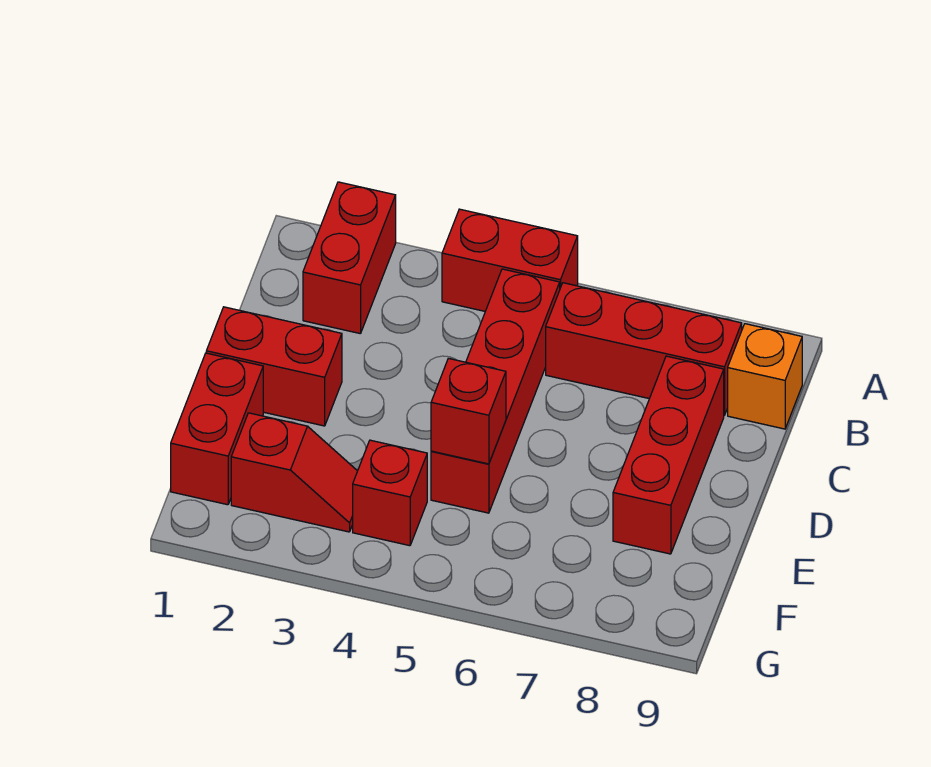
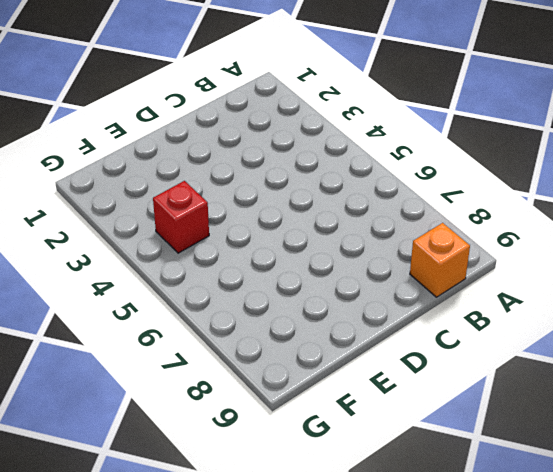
none -> red 1x2 brick [303,182,396,334]
none -> red 1x2 brick [442,209,578,311]

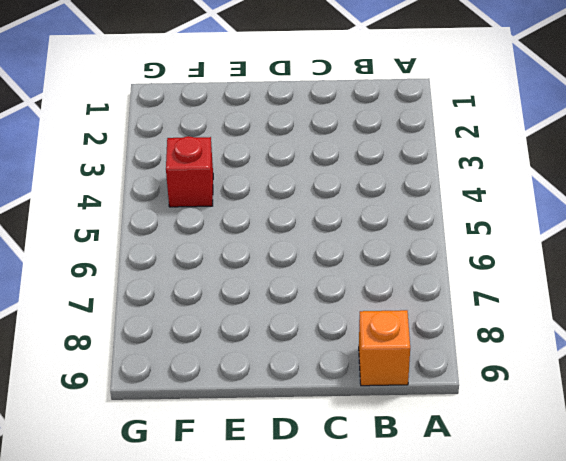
none -> red 1x2 brick [303,182,396,334]
none -> red 1x2 brick [442,209,578,311]

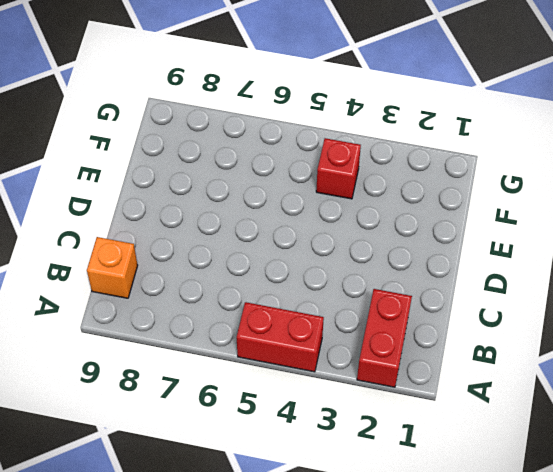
none -> red 1x4 brick [431,269,560,513]
none -> red 1x3 brick [546,283,742,415]

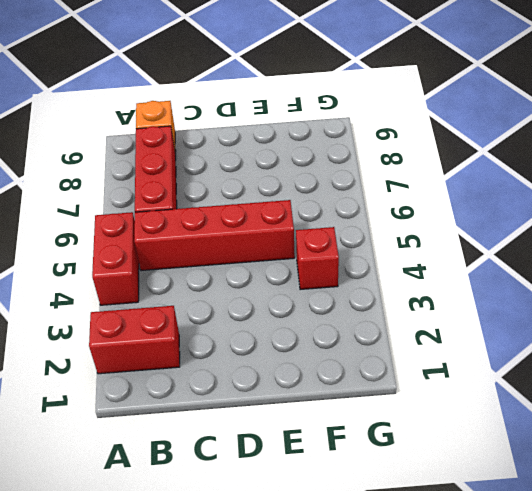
none -> red 1x3 brick [613,356,724,554]
none -> red 1x2 brick [206,307,342,426]

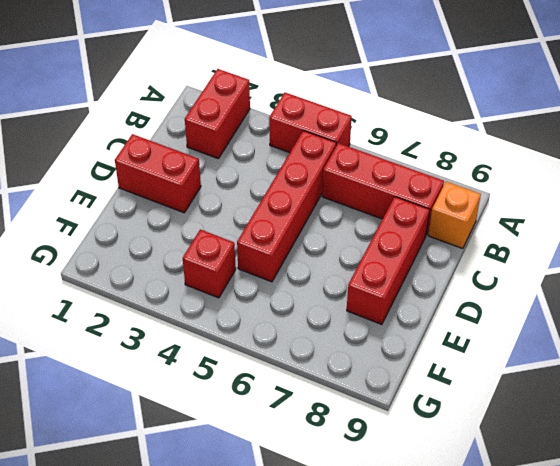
none -> red 1x2 brick [171,353,263,505]
none -> red 1x2 slope [231,413,357,532]

